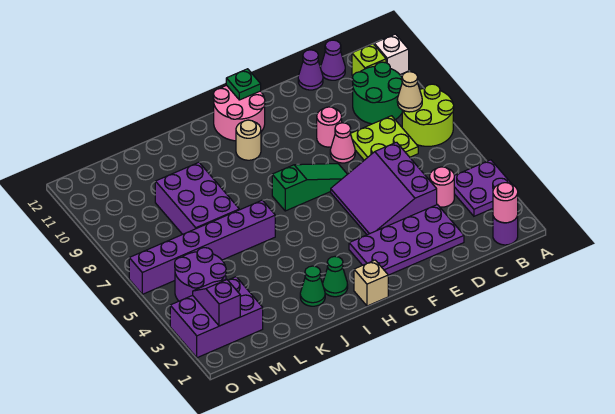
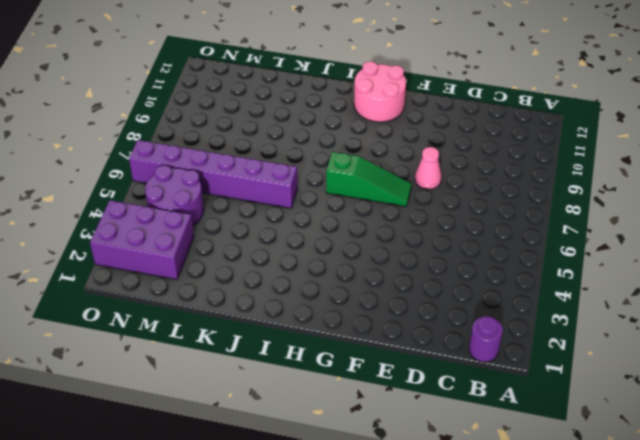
none -> purple 2x2 plate [454,160,512,216]
none -> lime 2x2 round brick [402,84,454,146]
none -> white 1x1 brick [374,34,409,75]

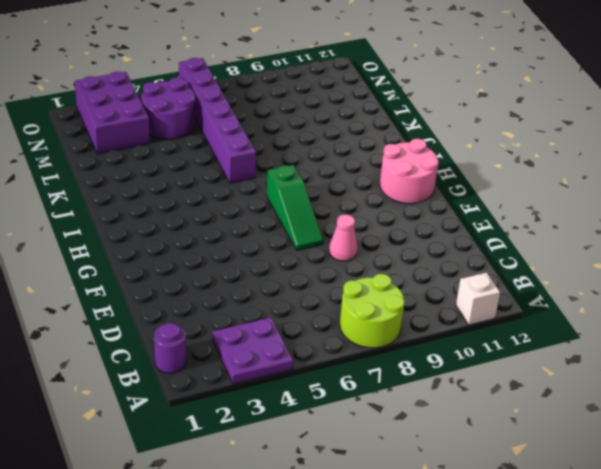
none -> green 2x2 round brick [352,62,402,124]
none -> lime 1x1 brick [352,44,386,76]
none -> pink 1x1 round brick [430,167,454,207]

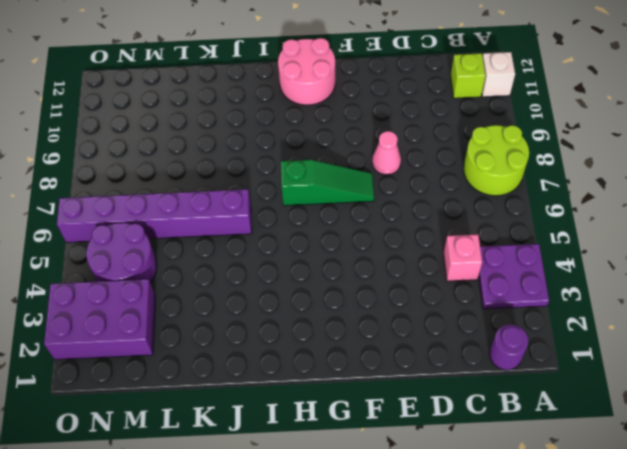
pink 1x1 brick [444,234,482,281] -> pink 1x1 round brick [430,167,454,207]
none -> green 2x2 round brick [352,62,402,124]
none -> lime 2x2 plate [350,116,418,160]
none -> purple 1x1 cone [321,40,345,80]

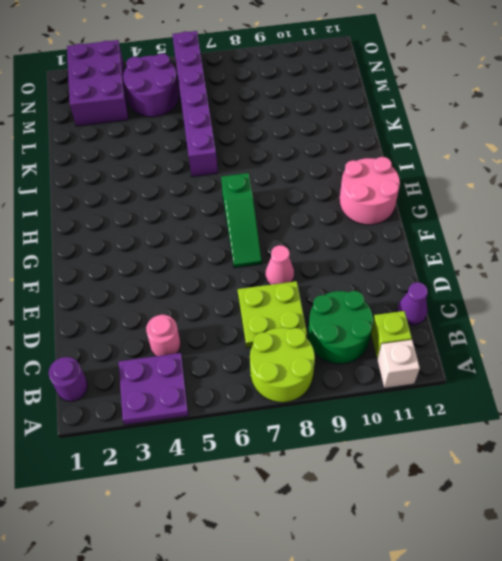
none -> purple 2x4 plate [349,205,464,275]
none -> purple 3x3 slope [331,142,437,235]
none -> purple 1x1 cone [298,50,323,90]

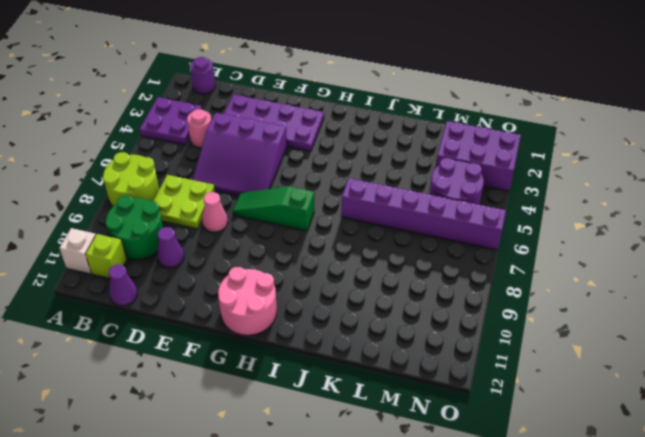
purple 3x3 slope [193,113,287,195] -> purple 3x3 slope turned to [331,142,437,235]
purple 1x1 cone [157,227,184,268] -> purple 1x1 cone moved to [298,50,323,90]
none -> pink 1x1 round brick [317,107,342,147]
none -> tan 1x1 brick [354,260,388,306]
none -> tan 1x1 round brick [236,120,261,160]

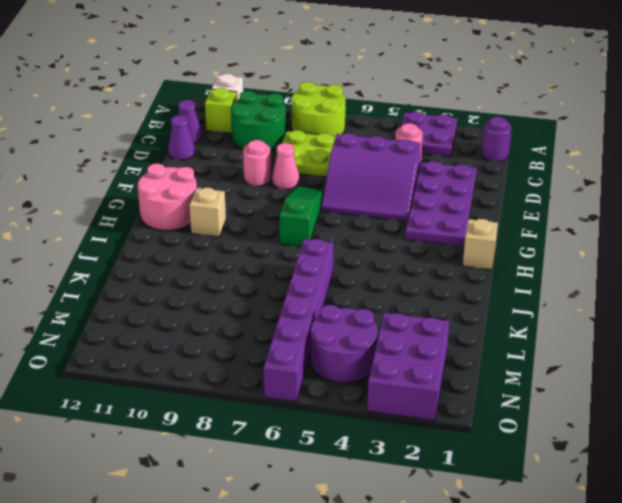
tan 1x1 brick [189,188,226,237] -> tan 1x1 round brick [236,120,261,160]
none -> green 1x1 cone [323,257,348,297]
none -> green 1x1 cone [300,266,325,306]
none -> purple 2x3 brick [155,162,239,234]

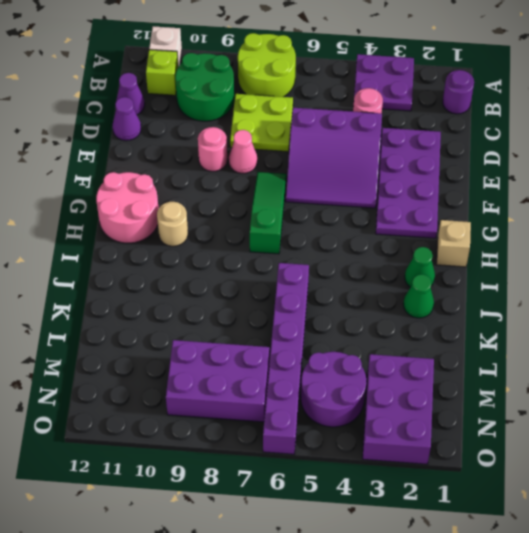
purple 2x3 brick [166,340,269,422] -> purple 2x3 brick moved to [155,162,239,234]
none -> pink 1x1 round brick [493,183,518,223]
none -> tan 1x1 cone [397,72,422,112]
none -> green 1x1 plate [226,69,261,100]

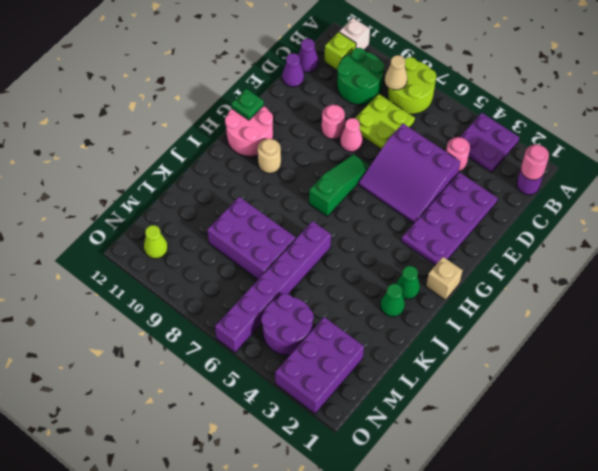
lime 1x1 cone [144,225,168,259] -> none
none -> purple 1x2 slope [193,280,240,326]

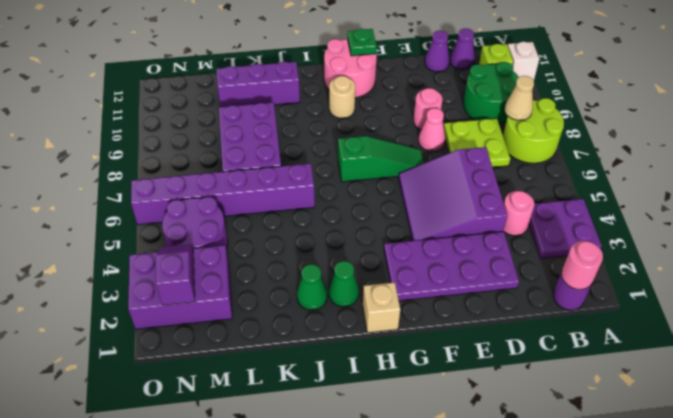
purple 1x3 brick [217,62,300,107] -> none

